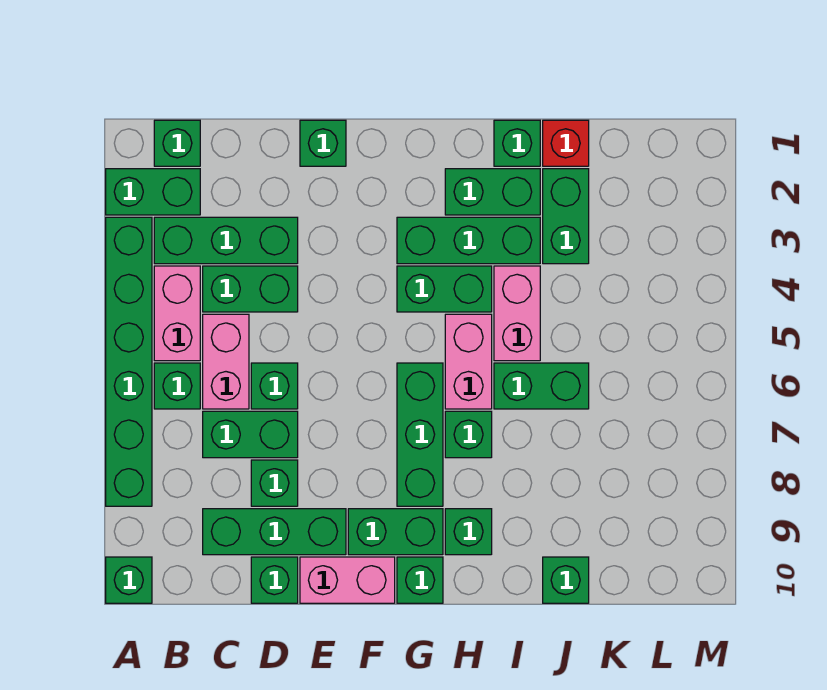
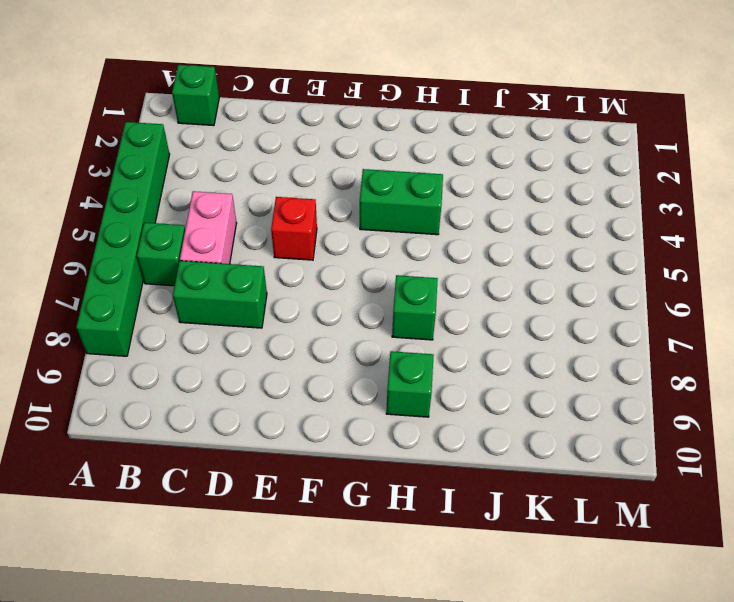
red 1x1 brick [271,197,317,260] -> red 1x1 brick moved to [543,120,589,166]
none -> green 1x2 brick [106,169,200,215]
none -> green 1x1 brick [106,557,152,603]
none -> green 1x3 brick [154,217,298,264]
none -> pink 1x2 brick [154,266,200,361]

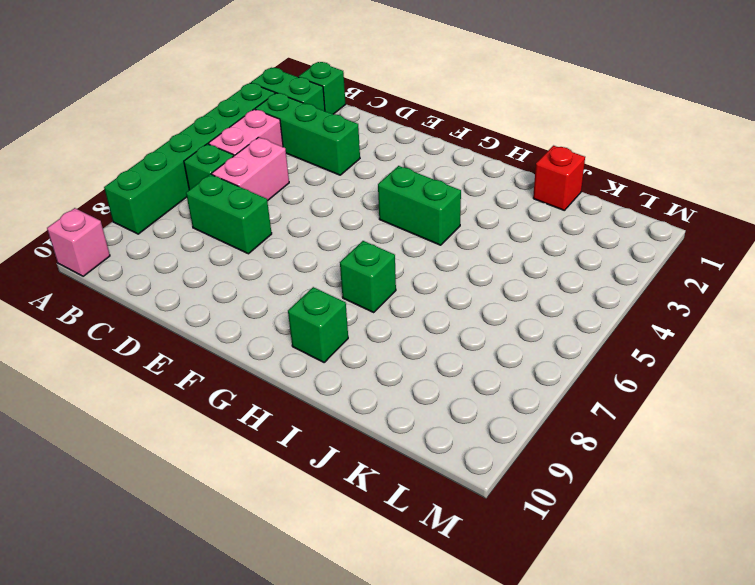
pink 1x1 brick [47,208,110,276] -> green 1x1 brick [106,557,152,603]
none -> green 1x2 brick [203,266,298,312]
none -> green 1x3 brick [203,509,346,555]
none -> green 1x1 brick [251,363,298,409]
none -> green 1x1 brick [251,460,298,506]

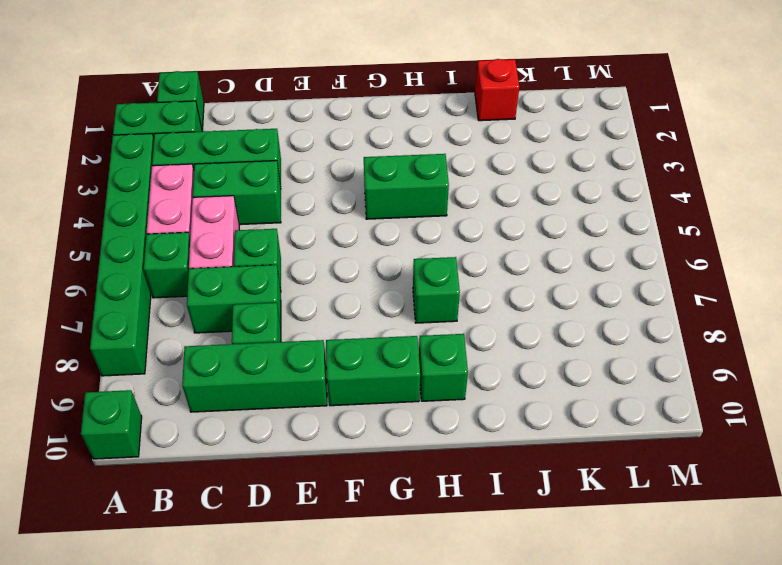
none -> green 1x1 brick [251,557,298,603]
none -> green 1x1 brick [300,120,346,166]
none -> pink 1x2 brick [300,557,395,603]
none -> green 1x3 brick [397,217,540,264]

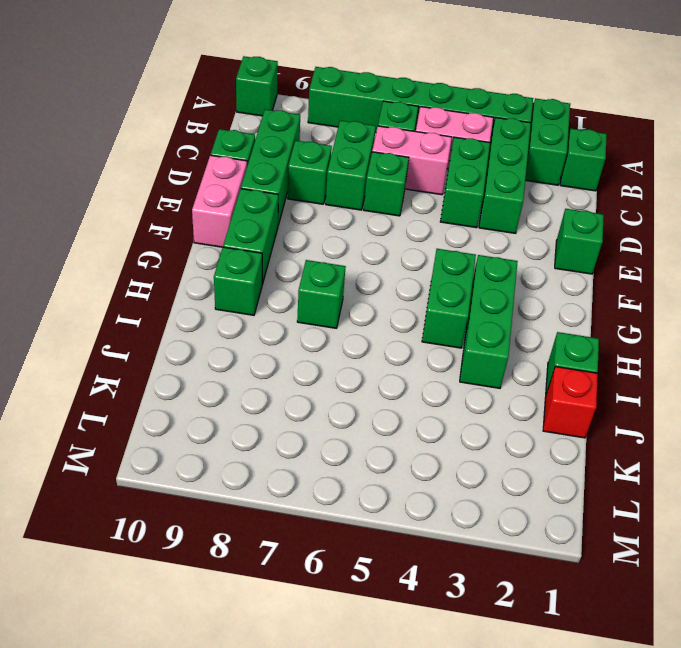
none -> green 1x3 brick [397,363,443,506]
none -> green 1x1 brick [397,557,443,603]
none -> green 1x2 brick [445,169,540,215]
none -> pink 1x2 brick [445,314,492,409]

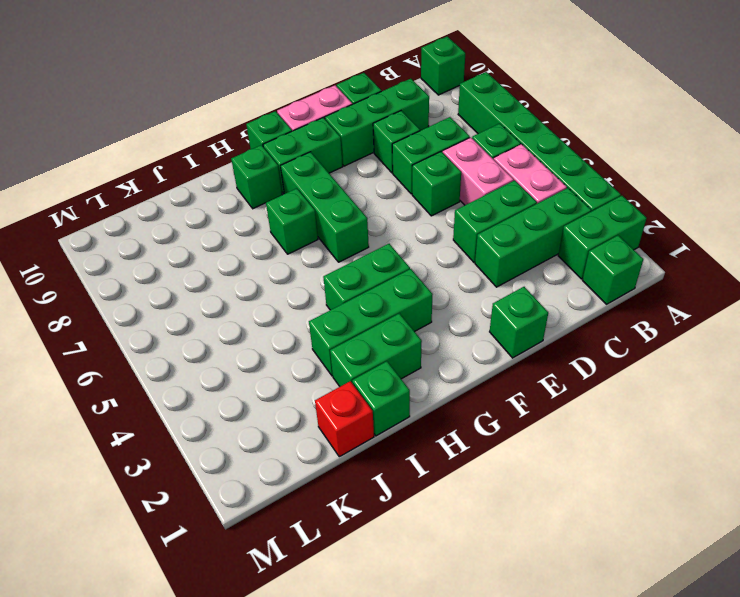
none -> pink 1x2 brick [445,314,492,409]
none -> pink 1x2 brick [494,266,540,361]
none -> green 1x2 brick [494,363,589,409]
none -> green 1x2 brick [543,169,589,264]

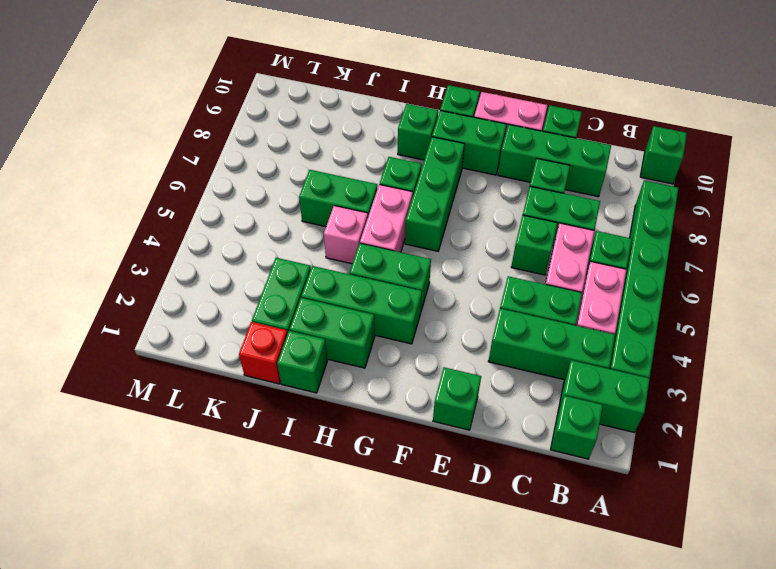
pink 1x1 brick [324,206,368,264] -> pink 1x2 brick [494,266,540,361]
none -> green 1x1 brick [543,557,589,603]

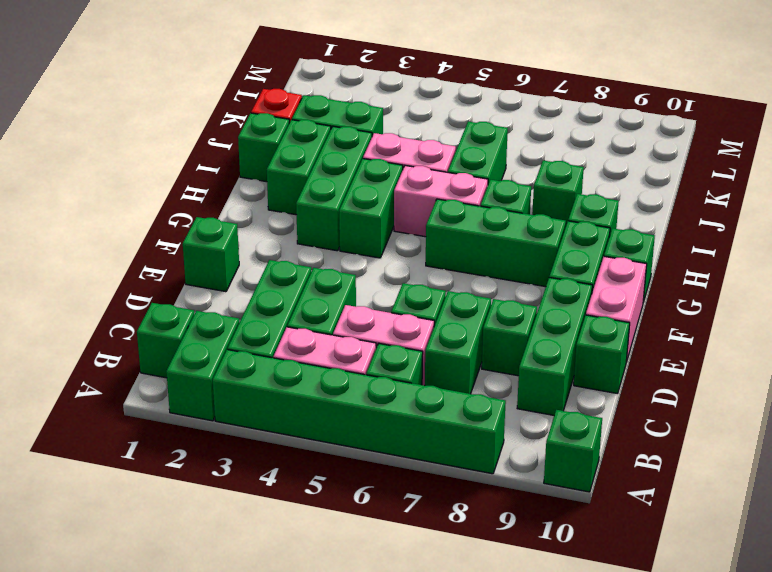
green 1x1 brick [532,160,584,228] -> green 1x1 brick moved to [543,557,589,603]

